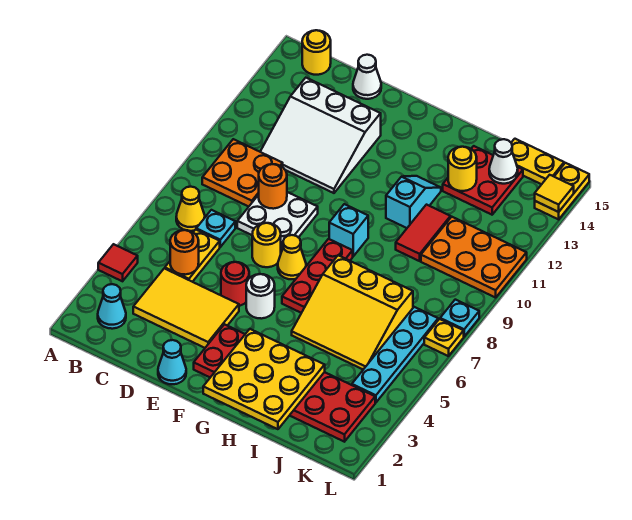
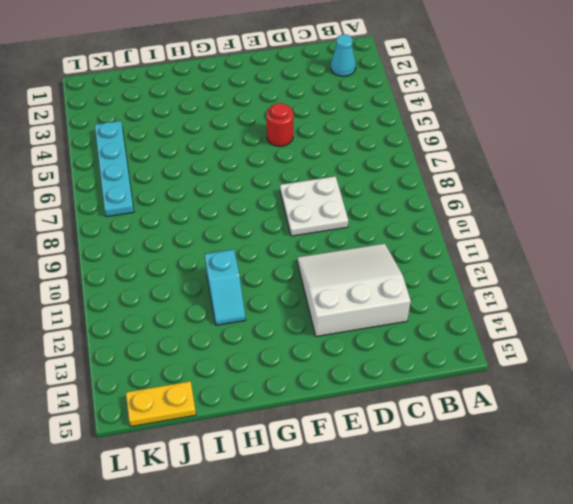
none -> red 1x1 tile [98,244,138,281]
none -> yellow 1x1 cone [176,187,205,231]
none -> orange 2x2 plate [202,139,283,207]
none -> yellow 1x1 round brick [302,30,331,75]

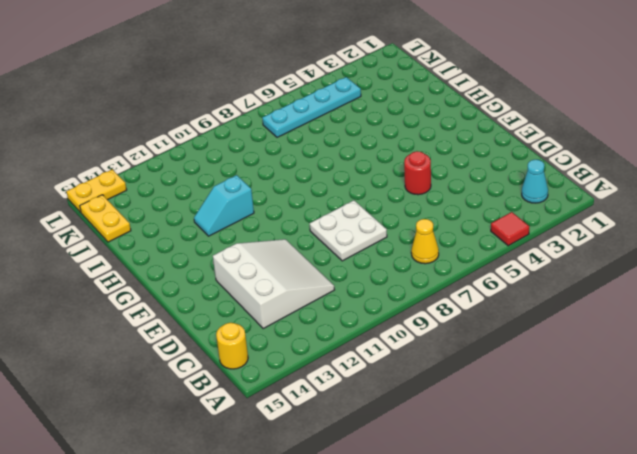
none -> orange 2x2 plate [202,139,283,207]
none -> yellow 2x3 tile [133,269,239,348]
none -> yellow 1x2 plate [165,229,220,282]
none -> cyan 1x1 plate [196,210,235,247]

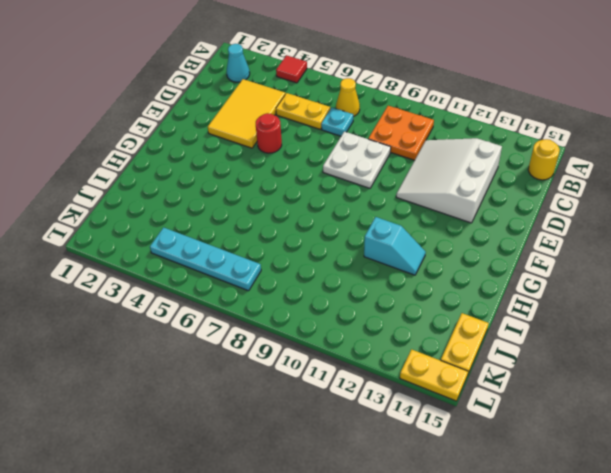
none -> white 1x1 cone [353,55,381,99]
none -> cyan 1x1 cone [158,340,186,384]
none -> yellow 1x1 round brick [252,223,281,267]
none -> red 2x6 plate [194,324,375,442]

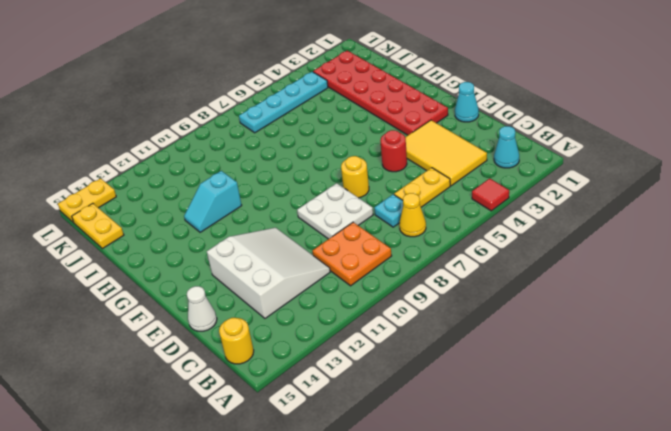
none -> white 1x1 round brick [246,274,275,319]
none -> yellow 1x1 cone [278,235,306,279]
none -> red 1x3 plate [282,239,353,313]
none -> cyan 1x1 brick [329,204,368,256]

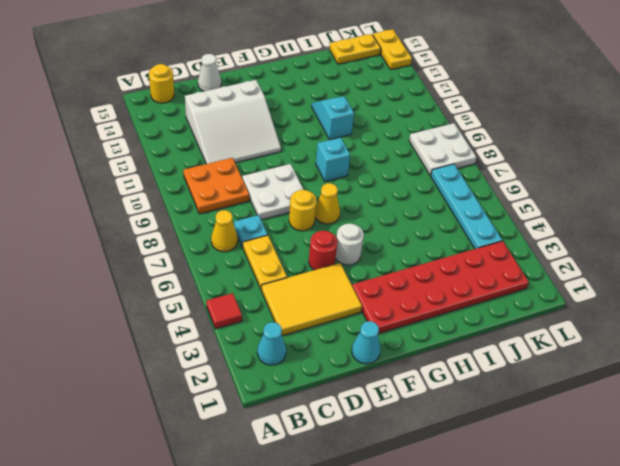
white 2x2 plate [409,123,476,176] -> cyan 1x1 plate [440,300,479,336]
none -> red 1x3 plate [282,239,353,313]
none -> yellow 3x3 slope [292,255,413,369]
none -> red 1x2 tile [396,205,450,261]
none -> red 2x2 plate [443,146,523,215]

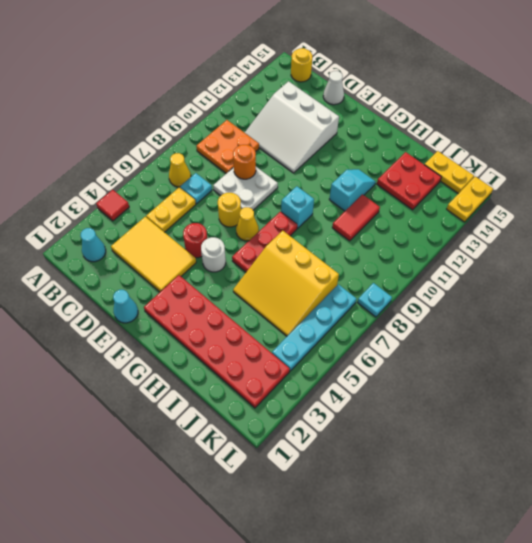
none -> orange 2x3 plate [421,217,527,298]
none -> yellow 1x1 plate [424,319,464,356]
none -> orange 1x1 round brick [170,230,199,275]
none -> yellow 3x3 plate [203,329,325,429]

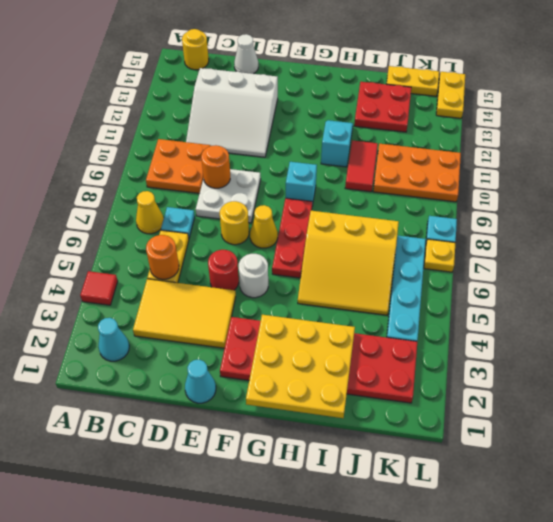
none -> yellow 1x1 round brick [448,147,477,191]
none -> white 1x1 cone [489,139,518,184]
none -> yellow 1x1 tile [535,175,574,212]

